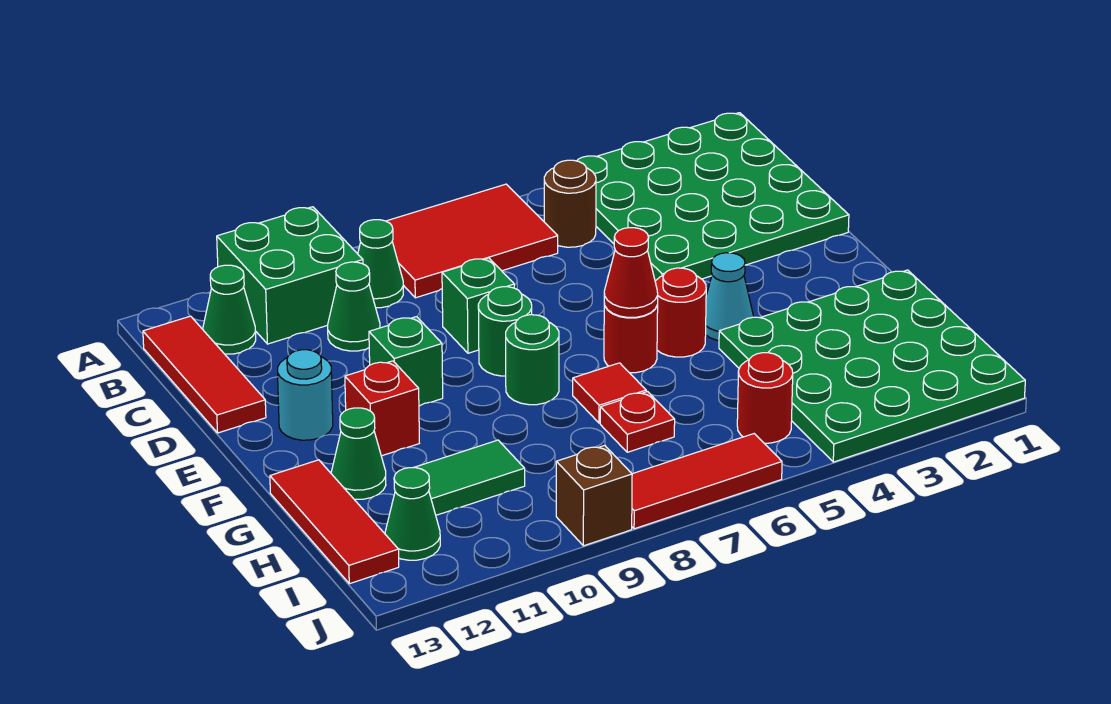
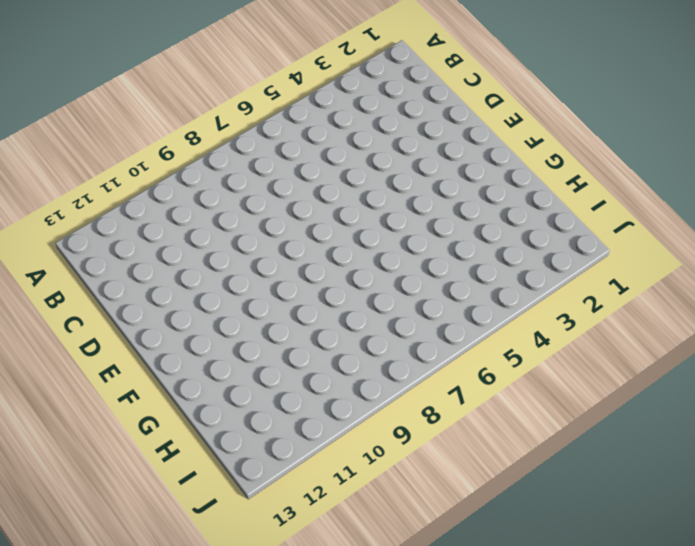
none -> green 4x4 plate [577,113,849,281]
none -> red 2x3 tile [386,184,558,298]
none -> green 2x2 brick [217,207,363,344]

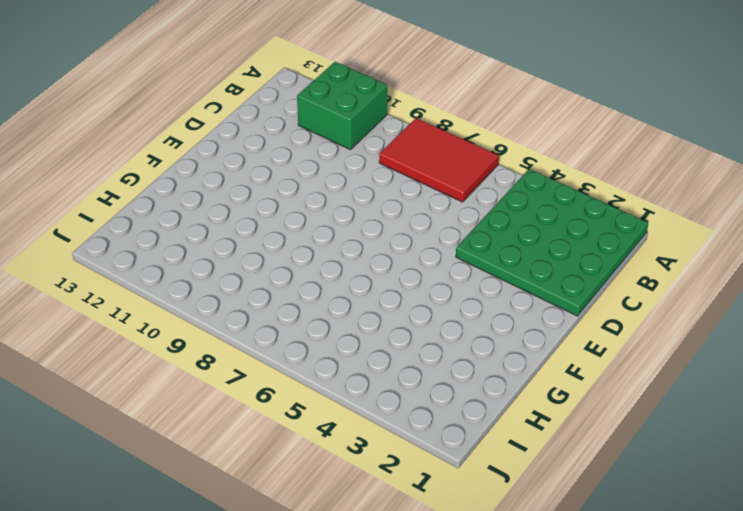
none -> brown 1x1 round brick [544,160,596,247]
none -> green 1x1 cone [358,220,403,308]
none -> green 1x1 cone [203,265,256,354]

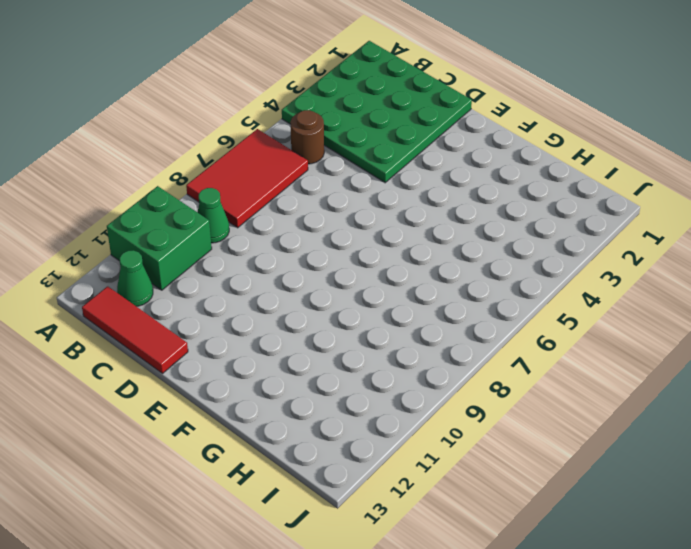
none -> green 1x1 cone [328,262,380,351]
none -> green 1x1 brick [442,258,514,353]
none -> green 1x1 round brick [478,287,532,376]

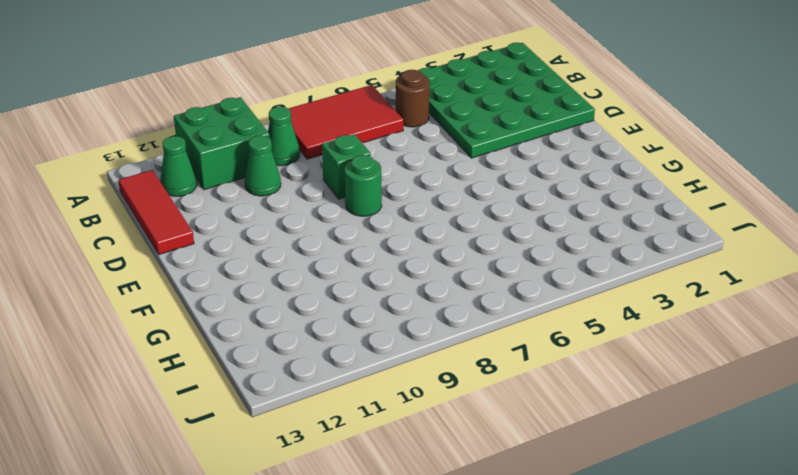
none -> green 1x1 brick [369,317,443,406]
none -> cyan 1x1 round brick [278,350,333,440]
none -> cyan 1x1 cone [706,253,753,341]

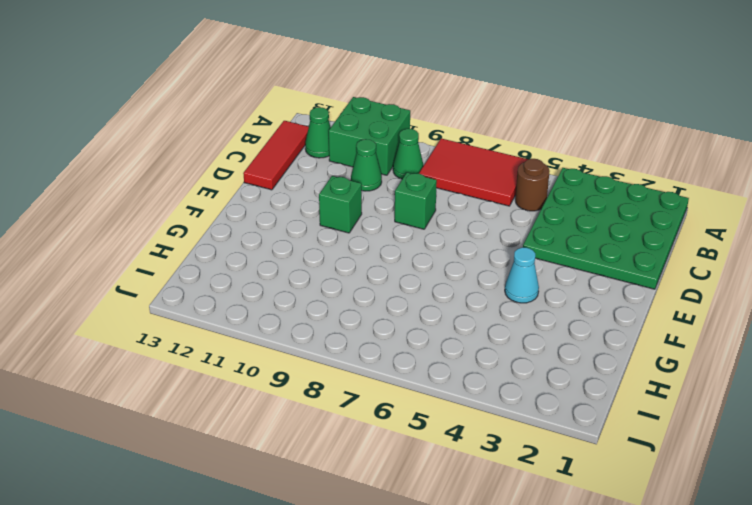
none -> green 1x1 round brick [478,287,532,376]
none -> cyan 1x1 round brick [278,350,333,440]
none -> red 1x1 round brick [655,268,706,357]

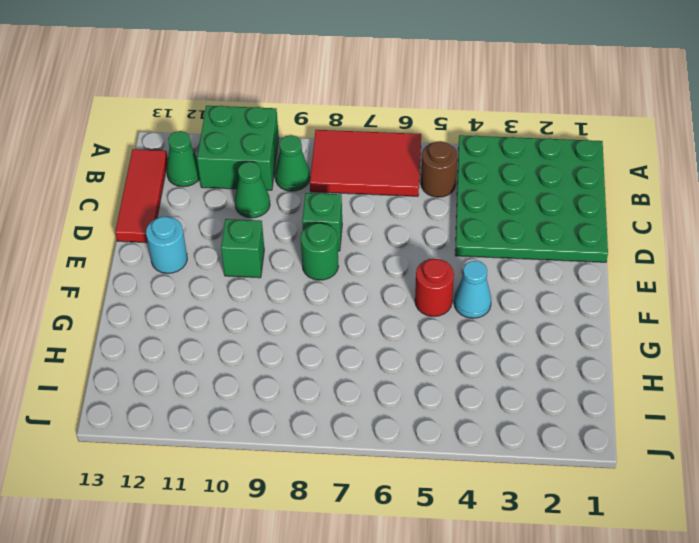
none -> red 1x1 round brick [604,304,658,373]
none -> green 1x1 round brick [506,315,559,405]
none -> red 1x1 brick [345,361,419,456]

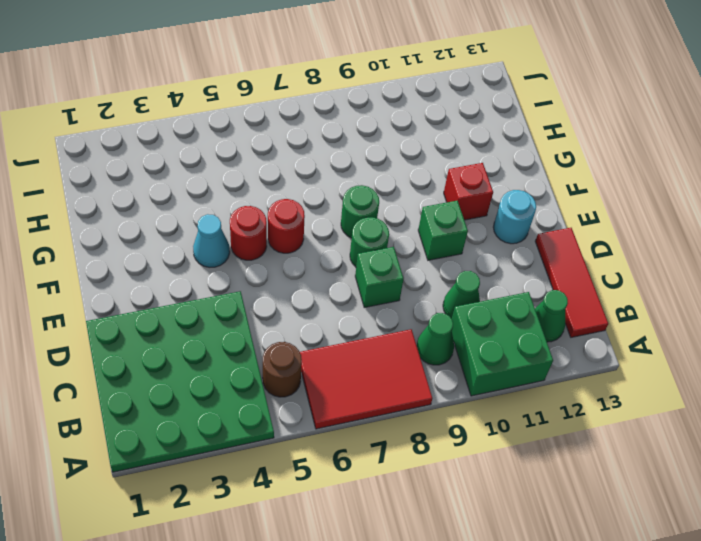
none -> green 4x4 plate [719,270,1025,462]
none -> red 1x1 tile [573,363,646,423]
none -> green 1x1 cone [331,408,386,500]

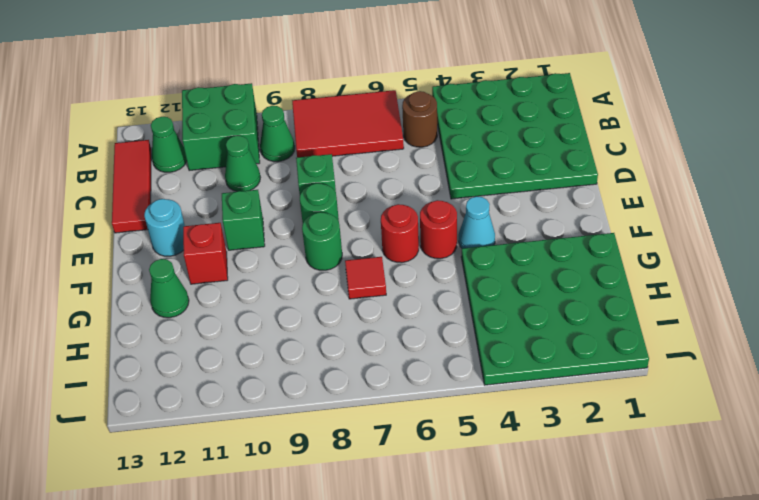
none -> red 1x3 tile [270,460,399,584]
none -> red 1x1 plate [600,392,675,452]
none -> green 1x2 tile [414,440,525,515]

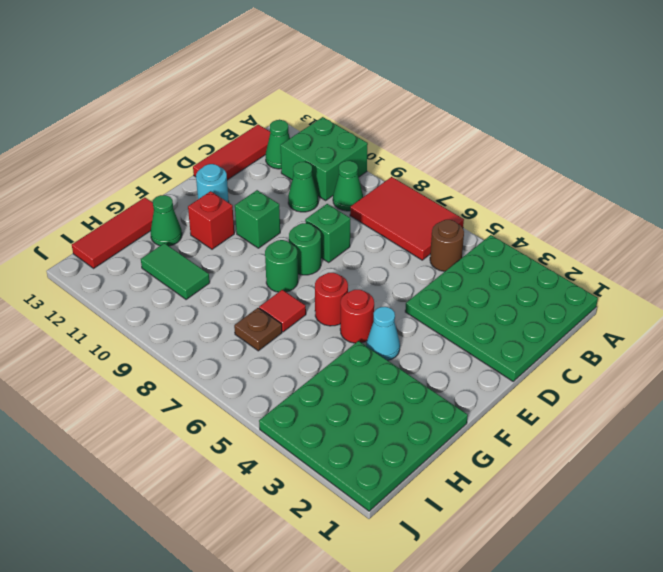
brown 1x1 plate [234,308,282,351] -> red 1x1 plate [600,392,675,452]
none -> red 1x1 round brick [737,353,793,443]
none -> green 1x1 cone [385,468,440,560]
none -> red 1x3 tile [632,434,782,529]

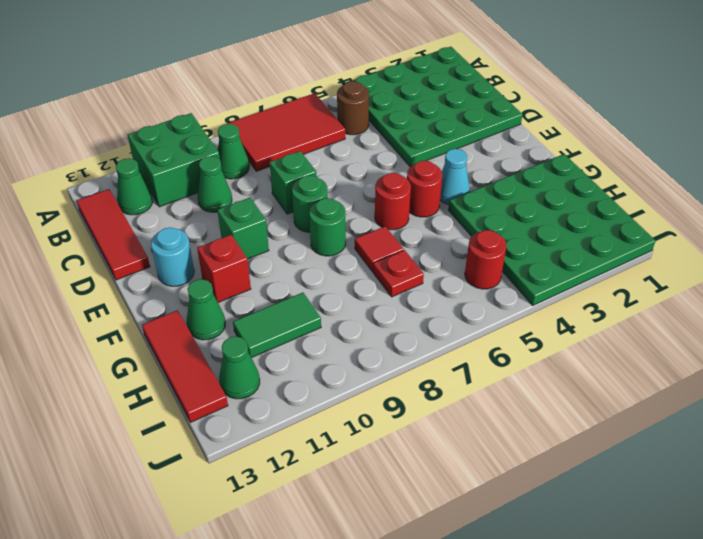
none -> red 1x3 tile [632,434,782,529]
none -> brown 1x1 brick [556,445,632,546]
none -> red 1x1 cone [604,228,658,318]

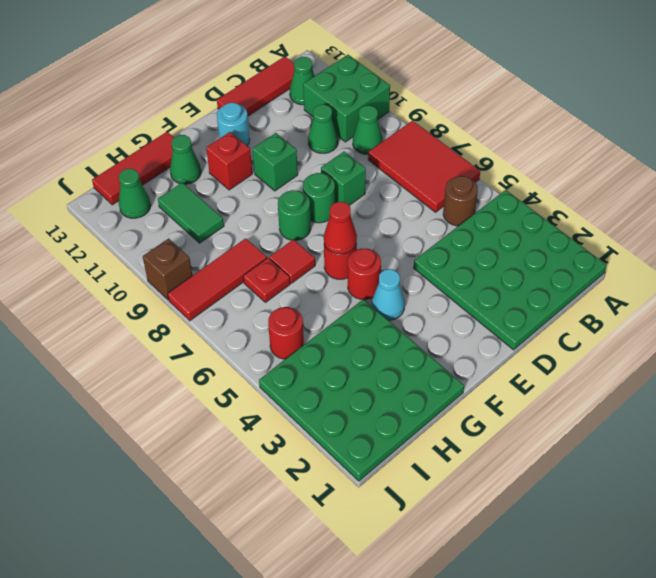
red 1x3 tile [168,238,267,321] -> red 1x3 tile turned to [632,434,782,529]

